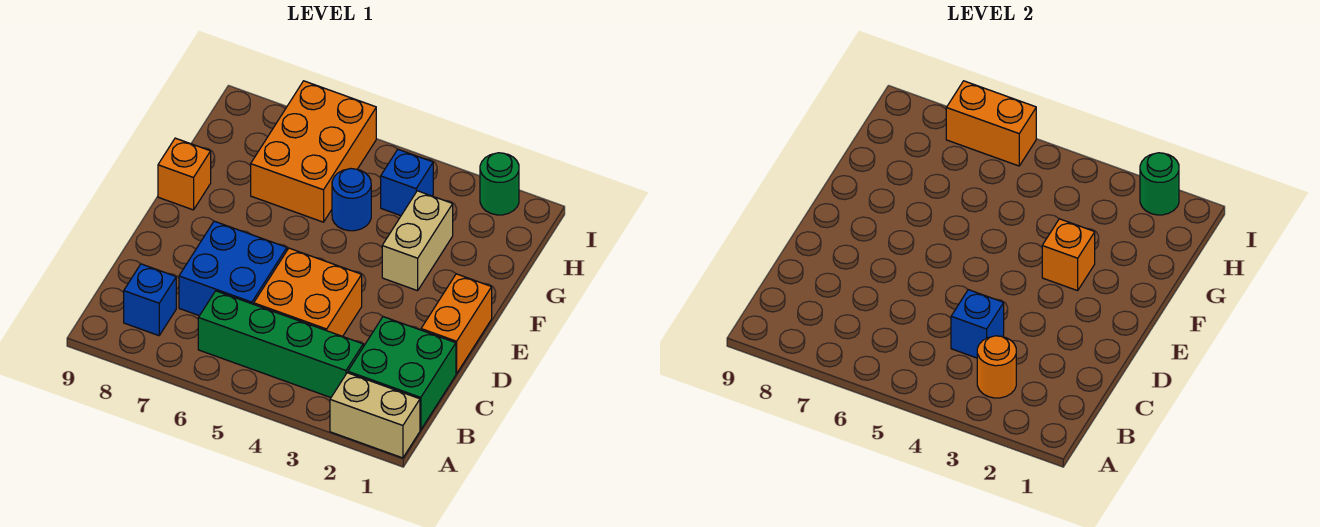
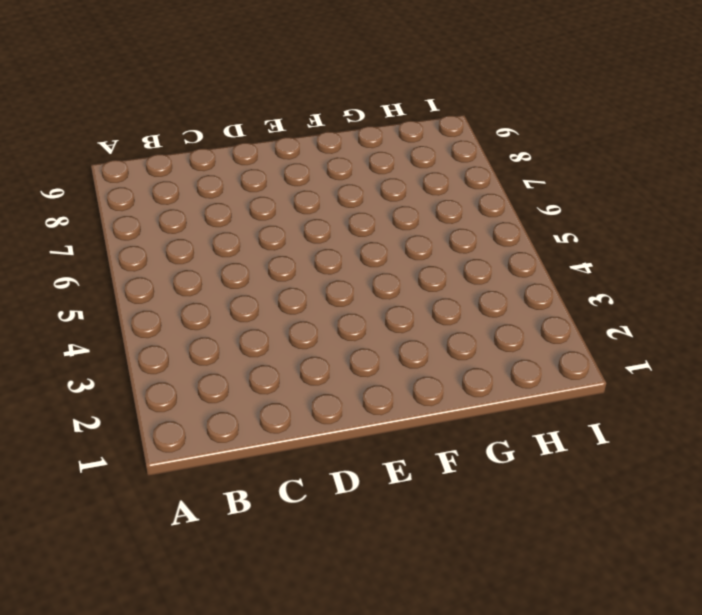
none -> tan 1x2 brick [330,373,420,458]
none -> green 2x2 brick [348,317,456,430]
none -> green 1x4 brick [198,291,363,397]

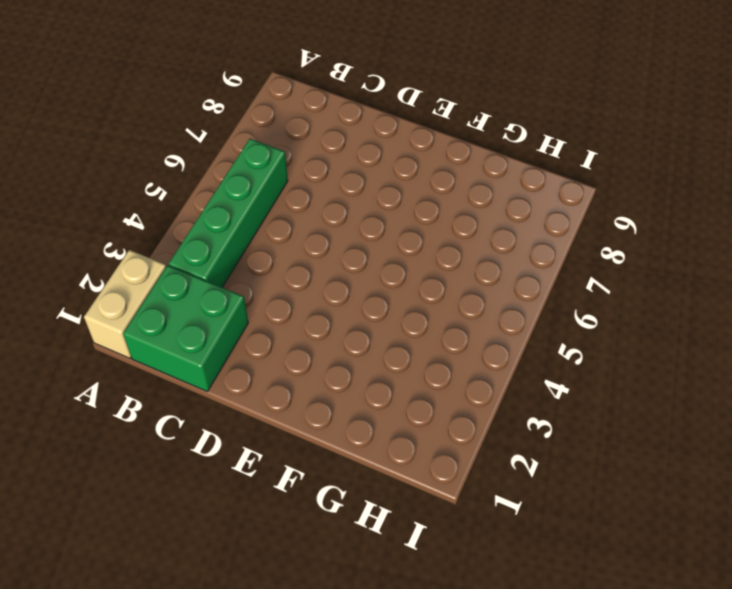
none -> blue 1x1 brick [124,264,176,336]
none -> orange 2x2 brick [254,248,362,336]
none -> blue 2x2 brick [179,221,287,316]

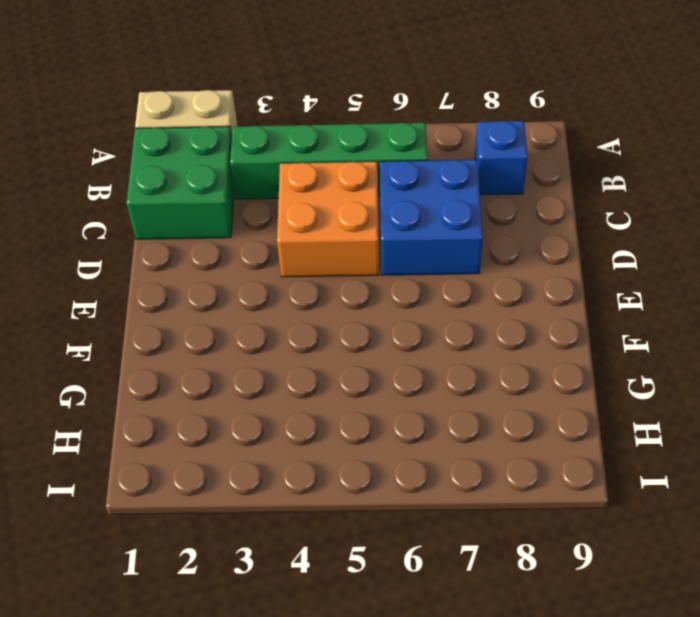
none -> orange 1x2 brick [421,274,492,374]
none -> tan 1x2 brick [382,191,453,291]
none -> orange 1x1 brick [158,138,211,210]

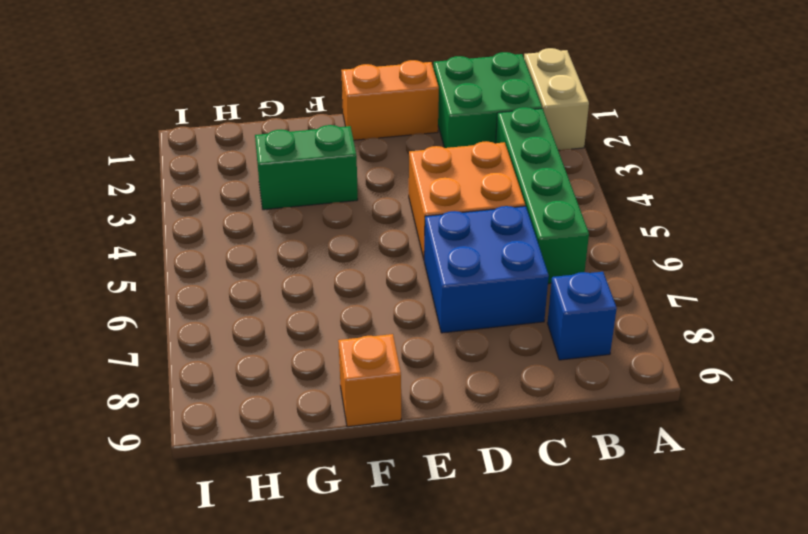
green 1x2 brick [255,125,358,210] -> tan 1x2 brick [382,191,453,291]
none -> blue 1x1 round brick [332,169,371,231]
none -> orange 2x3 brick [251,81,376,222]
none -> blue 1x1 brick [381,149,433,216]

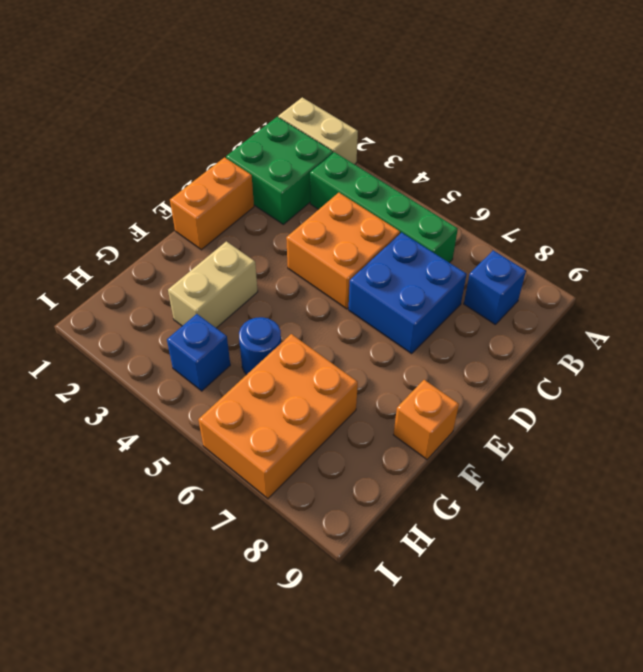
none -> green 1x1 round brick [480,153,519,215]
none -> orange 1x1 round brick [977,336,1016,398]
none -> blue 1x1 brick [951,290,1004,358]

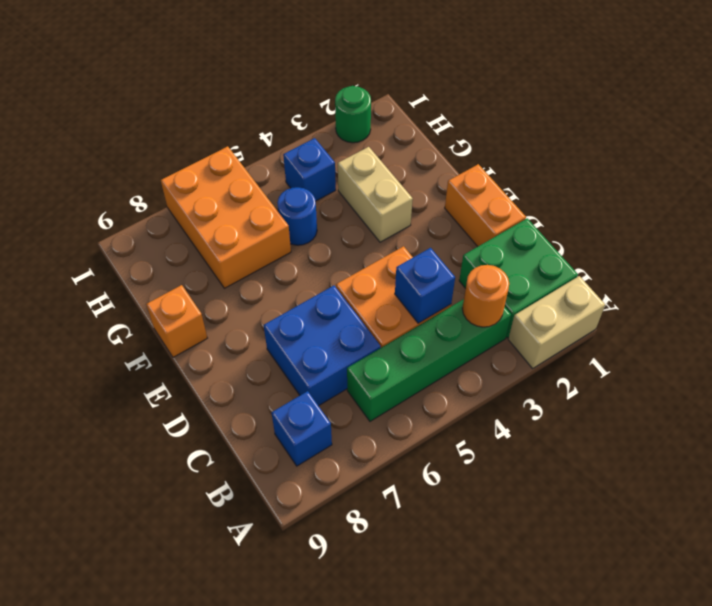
none -> orange 1x1 brick [1042,219,1095,291]
none -> green 1x1 round brick [1140,153,1179,215]
none -> orange 1x2 brick [946,81,1036,166]

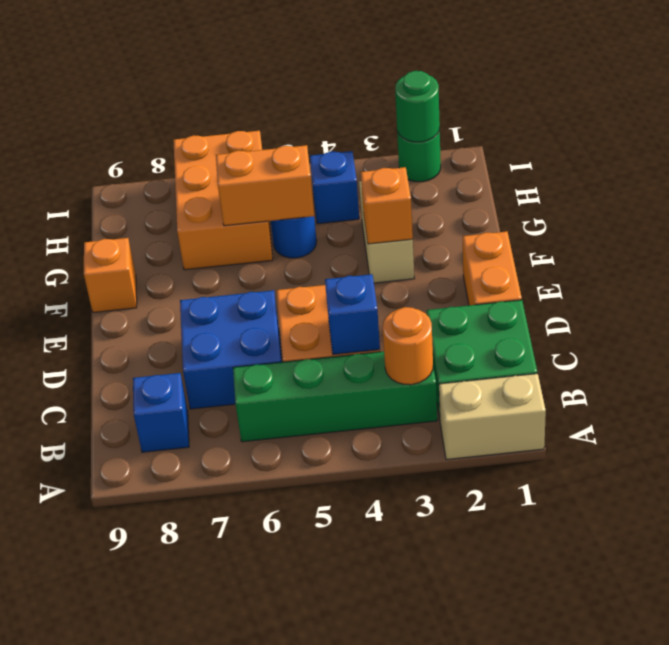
orange 1x2 brick [216,145,314,226] -> orange 1x2 brick moved to [946,81,1036,166]

